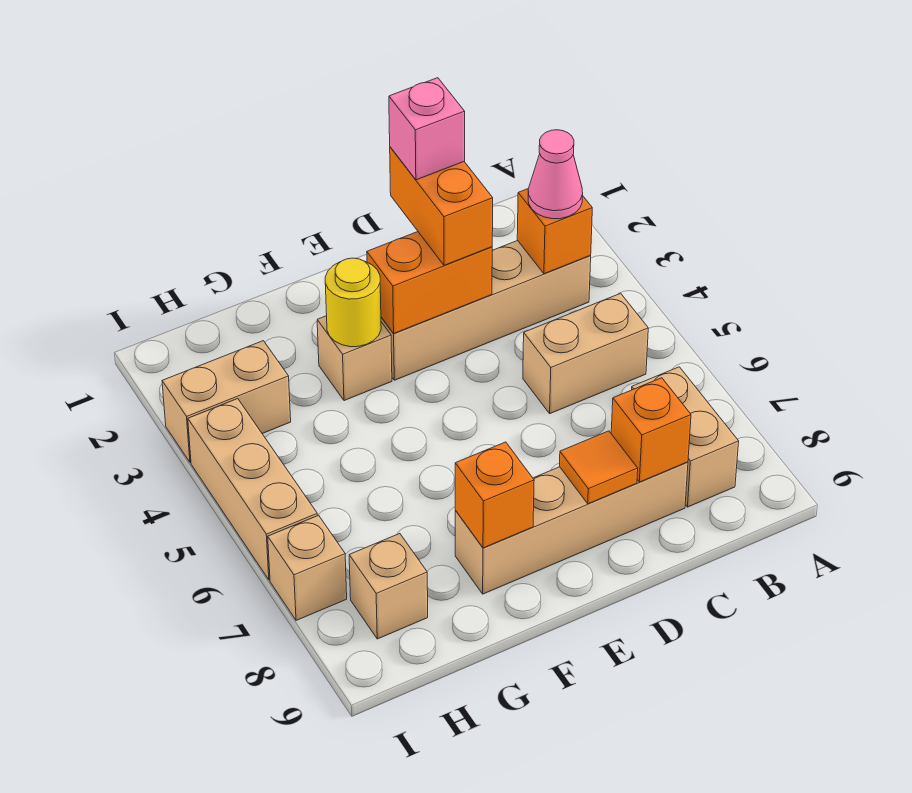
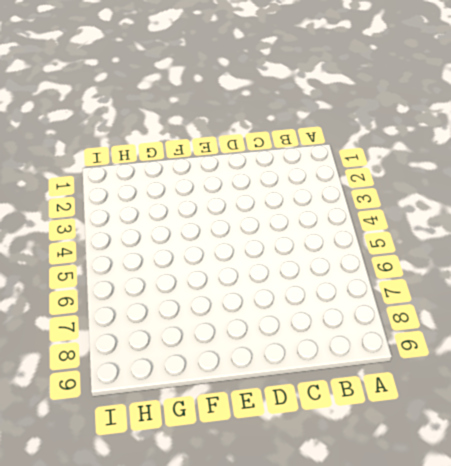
none -> tan 1x4 brick [381,241,591,380]
none -> tan 1x2 brick [523,293,648,414]
none -> tan 1x2 brick [632,367,739,507]

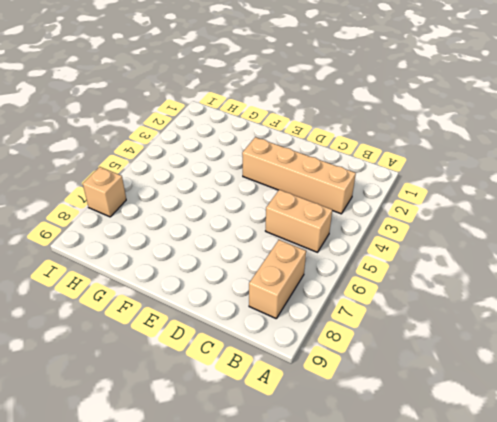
none -> tan 1x4 brick [455,462,688,594]
none -> tan 1x1 brick [317,316,392,401]
none -> tan 1x2 brick [162,341,291,462]

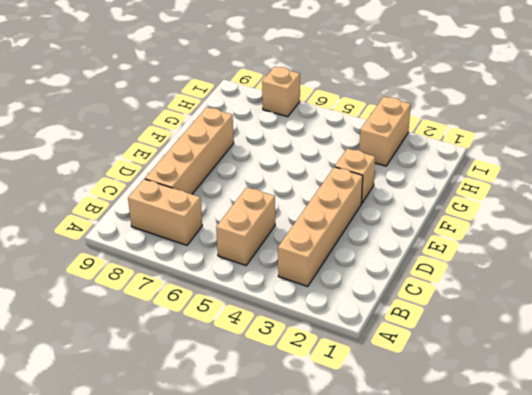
none -> tan 1x1 brick [349,534,428,639]
none -> tan 1x3 brick [188,399,317,580]
none -> orange 1x1 brick [517,189,592,274]

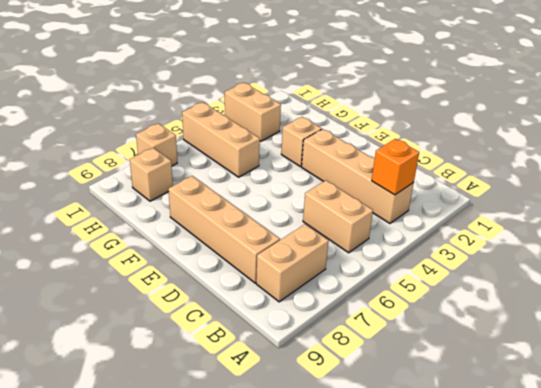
tan 1x3 brick [182,102,260,177] -> tan 1x3 brick turned to [188,399,317,580]
none -> orange 1x1 brick [611,378,691,482]
none -> orange 1x2 brick [367,232,492,333]
none -> orange 1x1 tile [559,431,638,504]

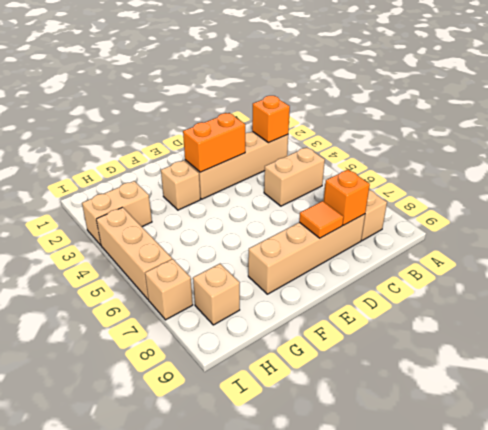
none -> yellow 1x1 round brick [325,258,381,347]
none -> orange 1x1 brick [455,442,534,548]
none -> pink 1x1 cone [528,130,583,219]

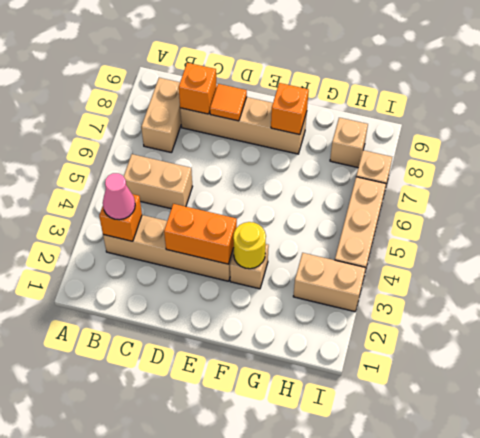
none -> orange 1x2 brick [390,147,493,265]
none -> pink 1x1 brick [389,78,465,180]

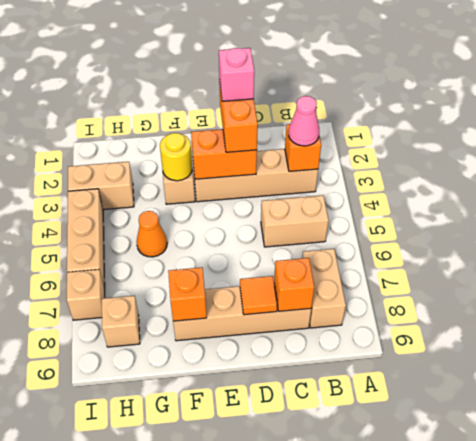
orange 1x1 cone [137,211,167,257] -> none

